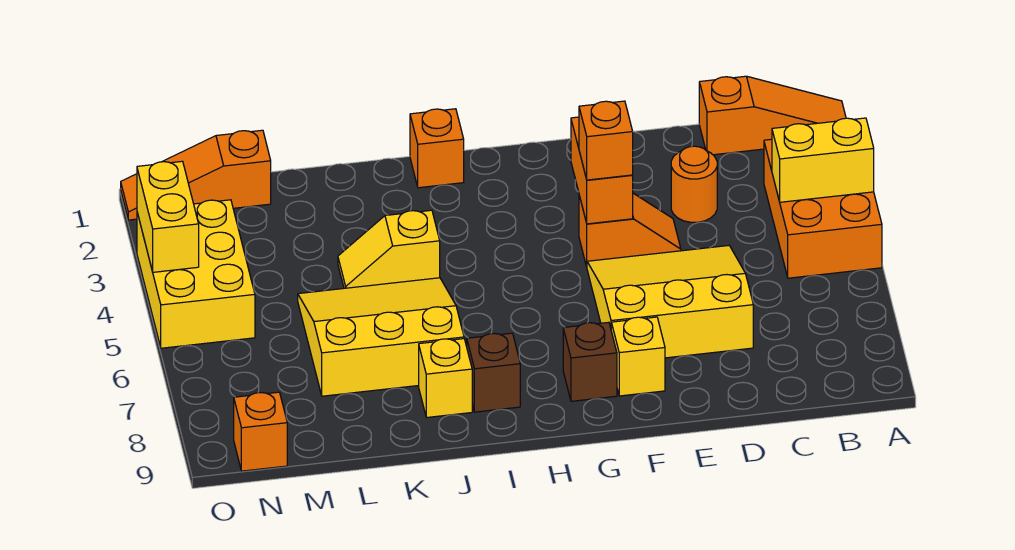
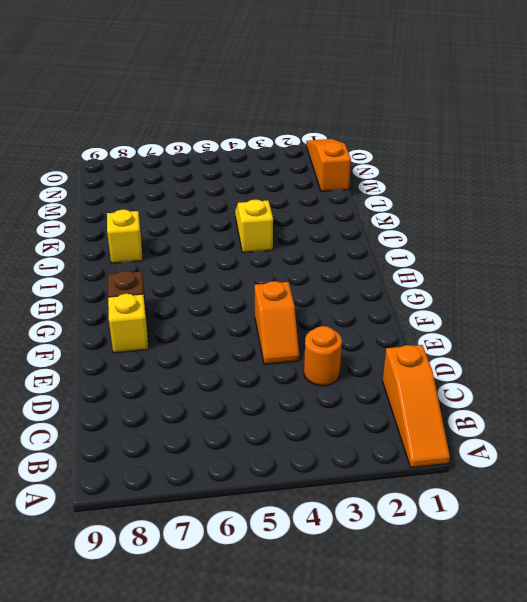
none -> orange 2x3 brick [764,139,882,278]
none -> yellow 3x3 slope [587,246,753,358]
none -> orange 1x1 brick [410,109,464,188]

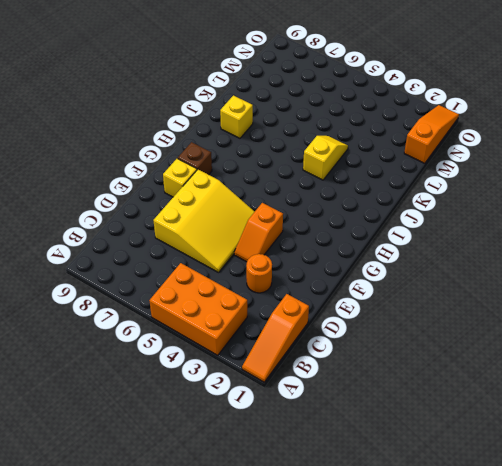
none -> orange 1x1 brick [410,109,464,188]
none -> brown 1x1 brick [467,333,520,412]
none -> yellow 3x3 slope [298,278,464,396]

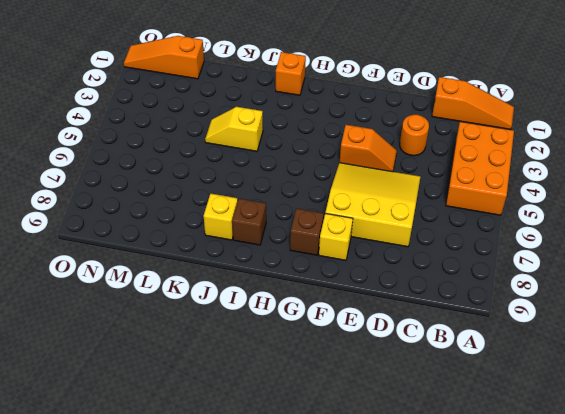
none -> yellow 3x3 slope [298,278,464,396]
none -> yellow 2x3 brick [137,200,255,348]
none -> orange 1x1 brick [234,392,287,471]

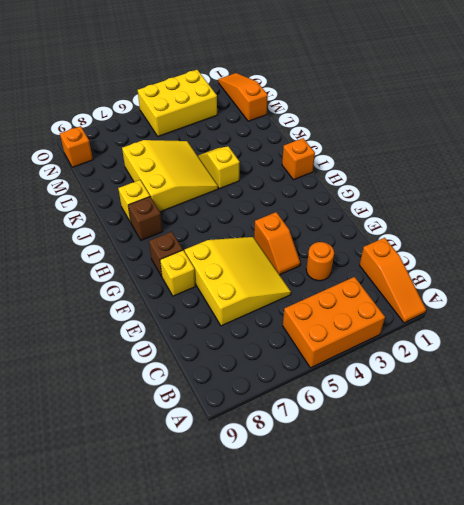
none -> yellow 1x2 brick [772,118,874,202]
none -> orange 1x2 brick [571,117,633,224]
none -> yellow 1x2 brick [137,161,199,272]

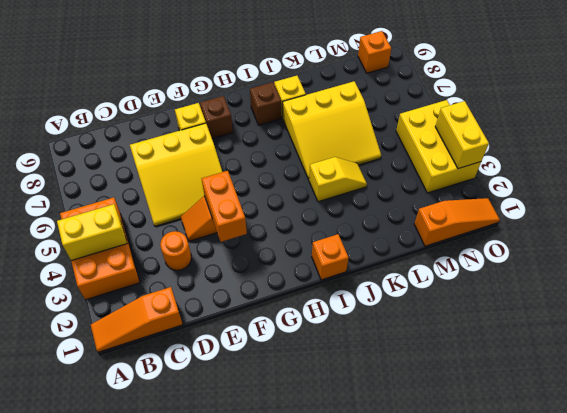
none -> orange 1x1 brick [579,101,633,180]

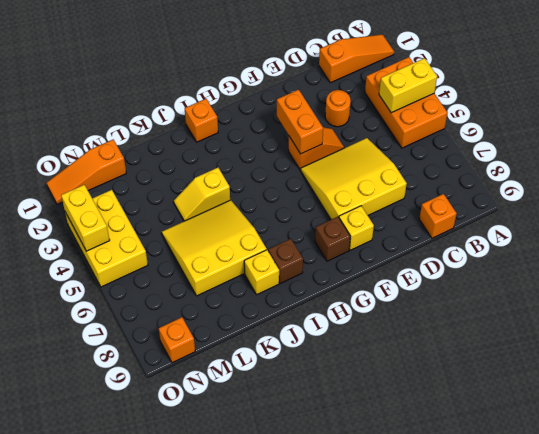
orange 1x1 brick [419,194,457,238] -> orange 1x1 brick moved to [579,101,633,180]

